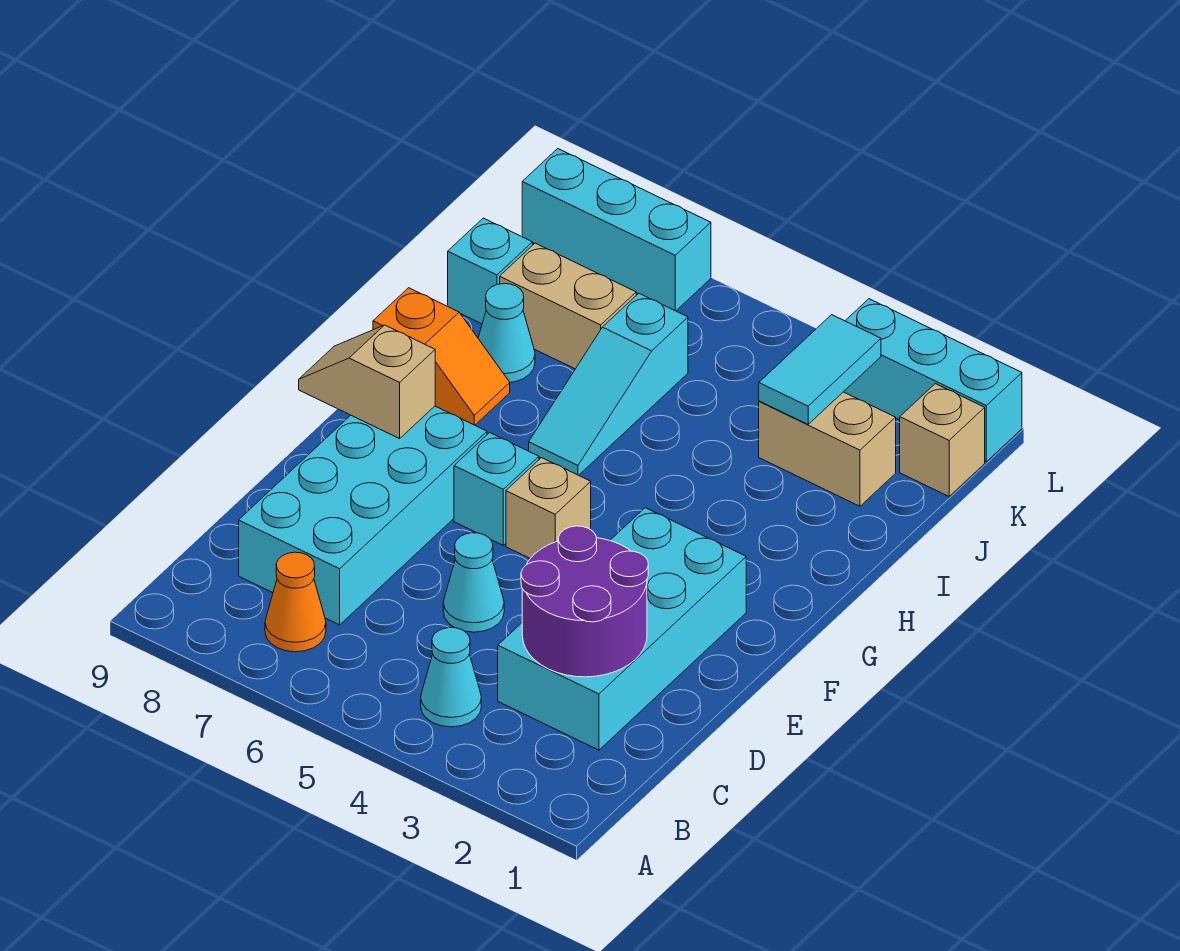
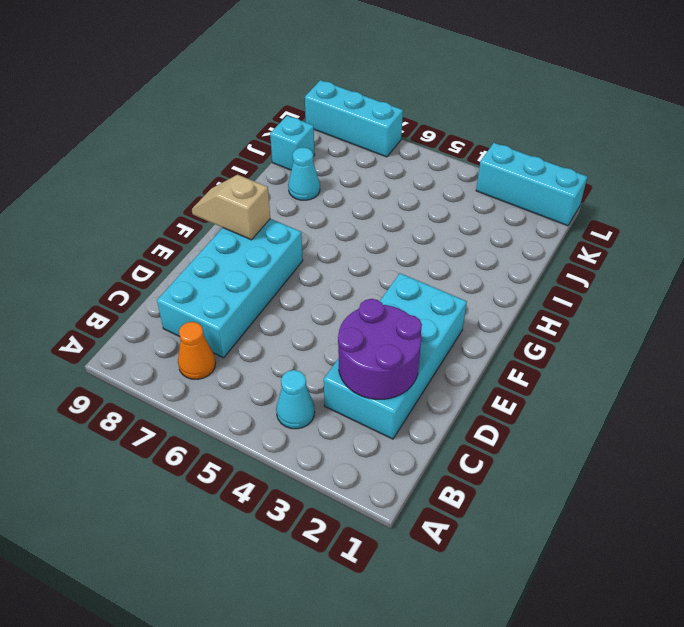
none -> cyan 1x1 cone [443,533,504,632]
none -> tan 1x1 brick [506,458,591,559]
none -> cyan 1x1 brick [454,433,539,545]

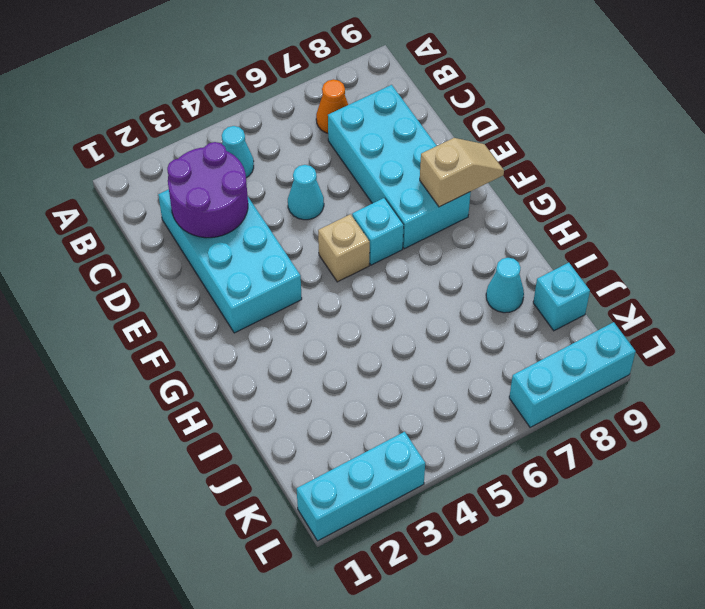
none -> cyan 1x3 slope [529,293,688,475]
none -> orange 1x2 slope [373,288,510,425]
none -> tan 1x2 brick [759,392,896,506]

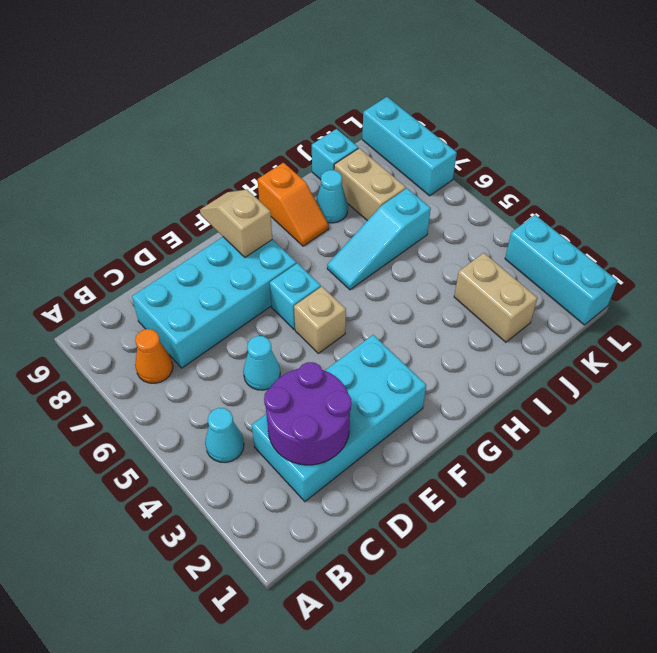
none -> tan 1x1 brick [900,384,985,496]
none -> cyan 1x2 tile [759,315,881,424]

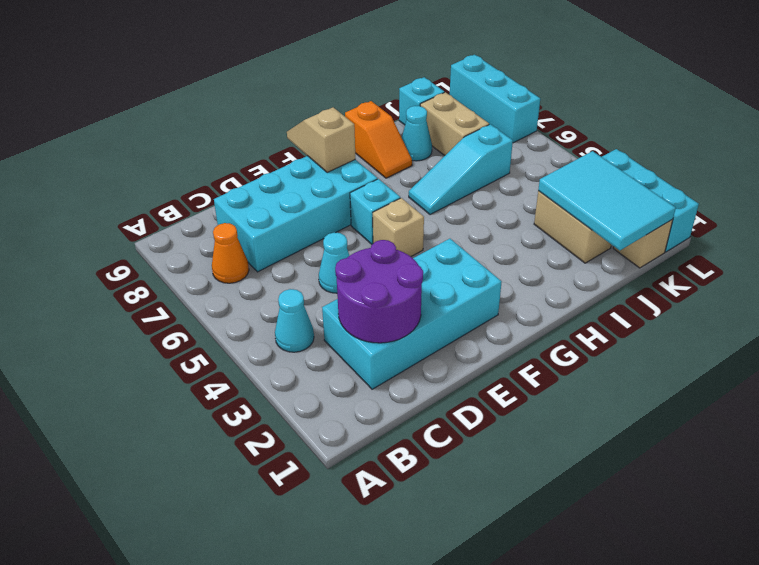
cyan 2x3 tile [538,151,676,250] -> cyan 1x2 tile [759,315,881,424]

